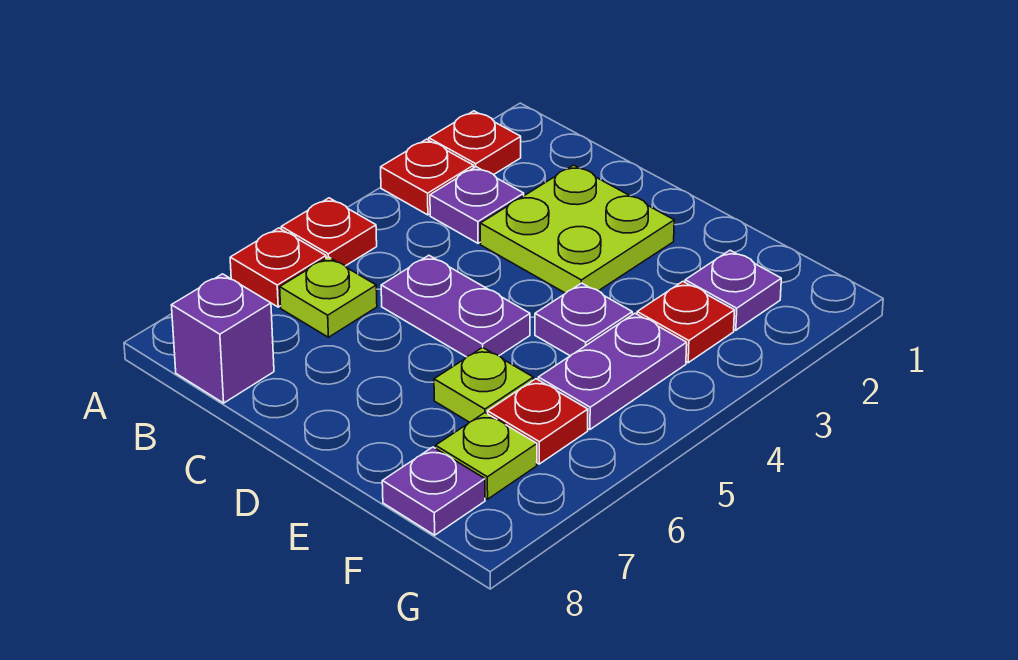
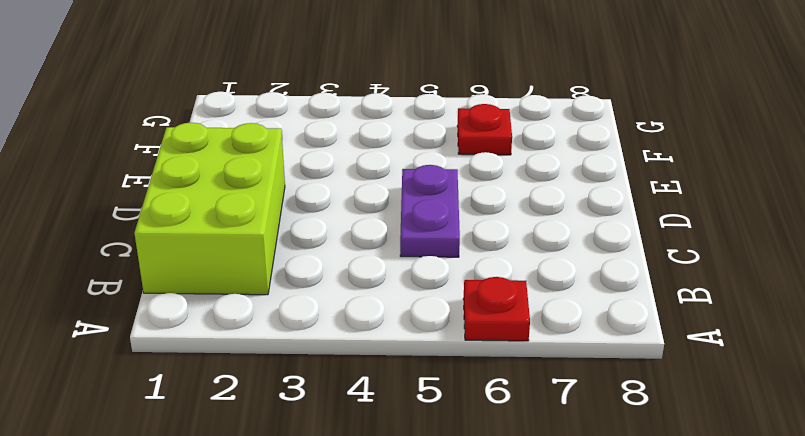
lime 2x3 brick [134,123,285,295] -> lime 2x2 plate [480,165,674,293]
none -> red 1x1 plate [429,111,521,175]
none -> red 1x1 plate [381,139,474,215]
none -> red 1x1 plate [281,198,377,266]

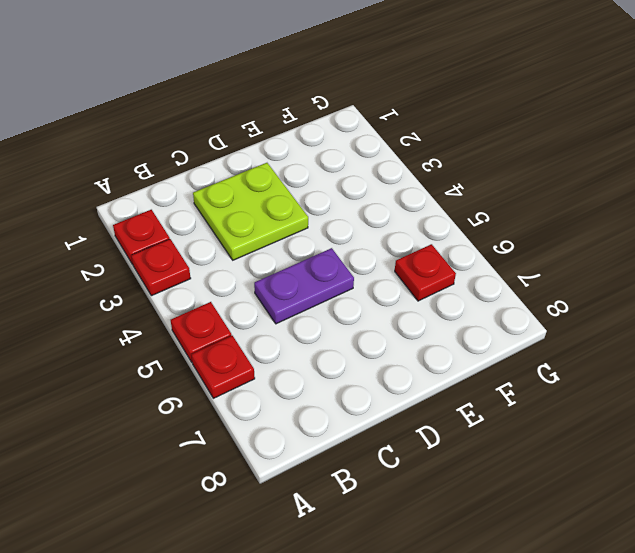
none -> purple 1x1 plate [430,167,524,243]
none -> lime 1x1 plate [280,257,377,337]
none -> purple 1x1 brick [172,274,274,403]

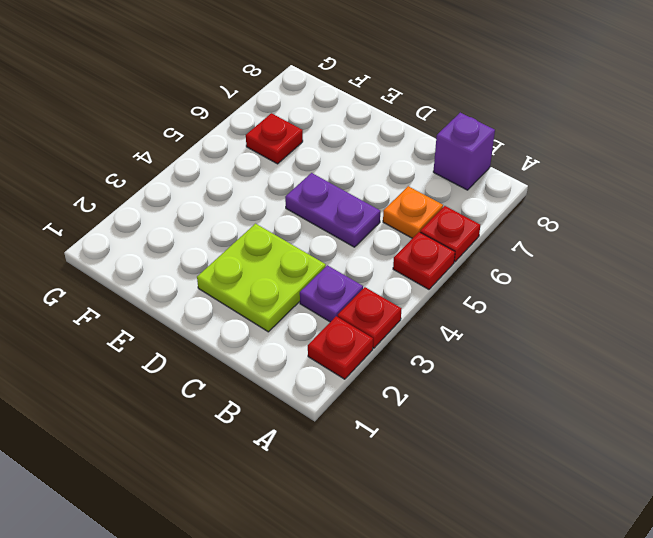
orange 1x1 plate [383,186,443,238] -> lime 1x1 plate [280,257,377,337]
none -> purple 1x1 plate [535,283,632,356]
none -> lime 1x1 plate [434,347,533,422]
none -> purple 1x1 plate [685,250,781,330]

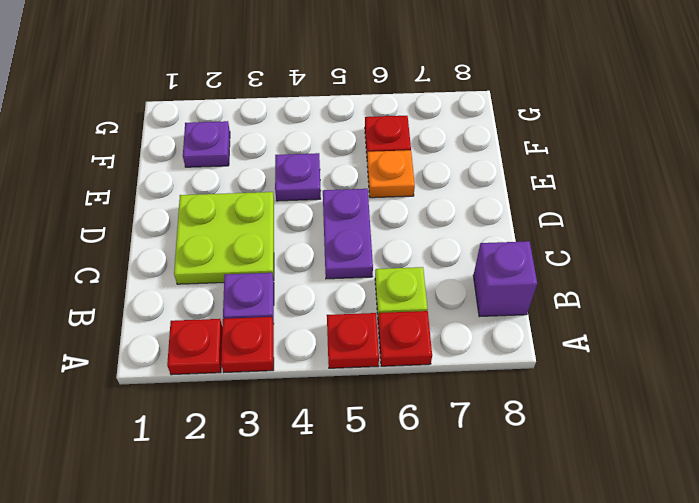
orange 1x1 plate [367,150,415,198] -> lime 1x1 plate [434,347,533,422]
none -> red 1x1 plate [637,282,734,363]
none -> purple 1x2 plate [538,313,687,430]
none -> lime 1x1 plate [436,413,537,499]

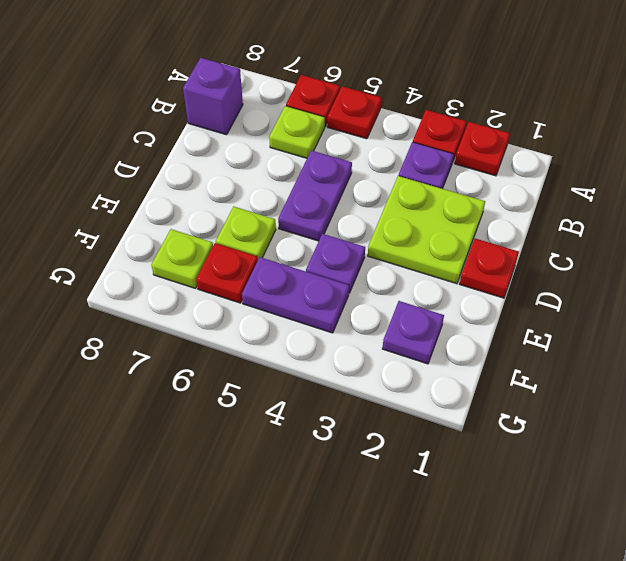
red 1x1 plate [460,239,519,298] -> red 1x1 plate moved to [637,282,734,363]
none -> purple 1x1 plate [382,447,485,535]

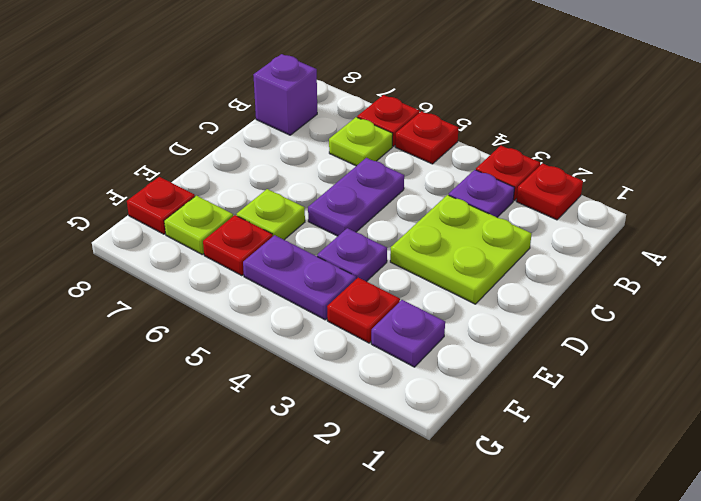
red 1x1 plate [127,177,195,234] -> purple 1x1 plate [382,447,485,535]

